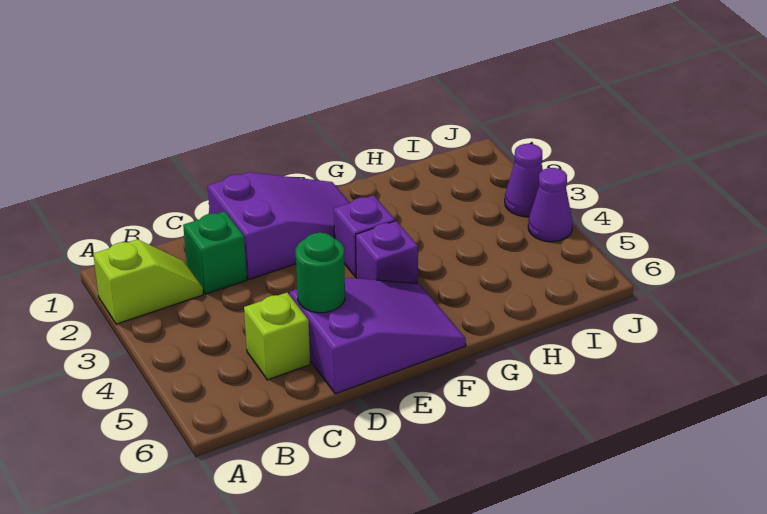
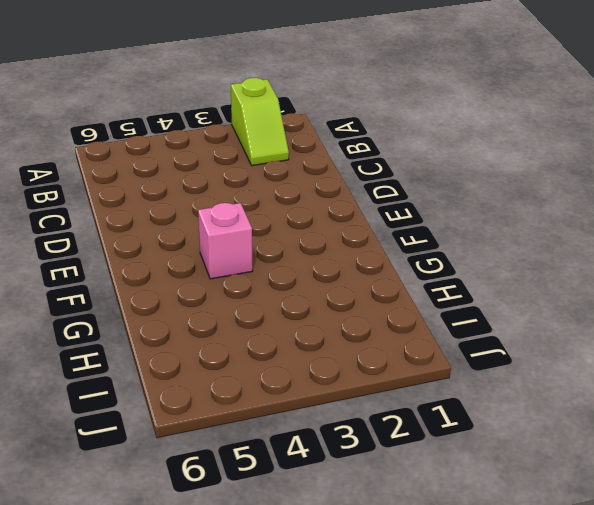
pink 1x1 brick [198,203,253,279] -> purple 1x1 brick [356,221,418,283]
none -> green 1x1 brick [183,211,247,294]
none -> lime 1x1 brick [244,293,310,380]

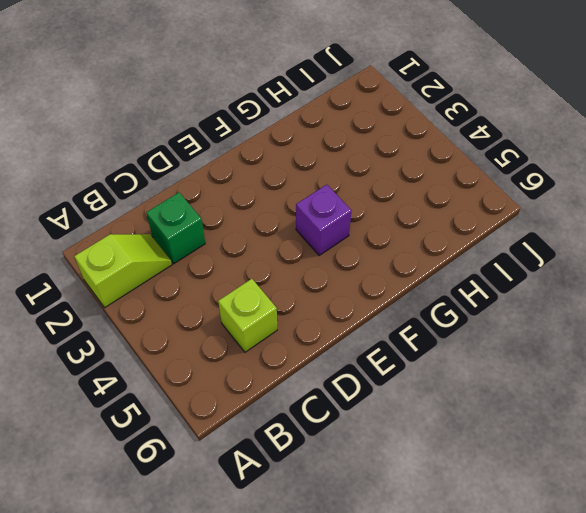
none -> purple 2x3 slope [208,172,350,280]
none -> purple 2x3 slope [290,278,466,394]

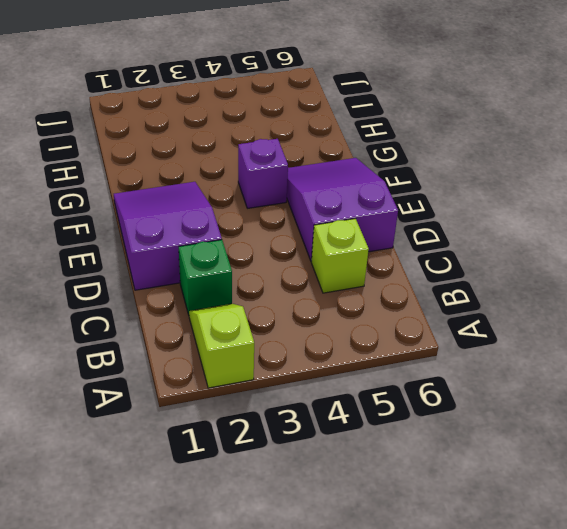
none -> purple 1x1 brick [334,195,395,277]
none -> purple 1x1 cone [505,144,543,217]

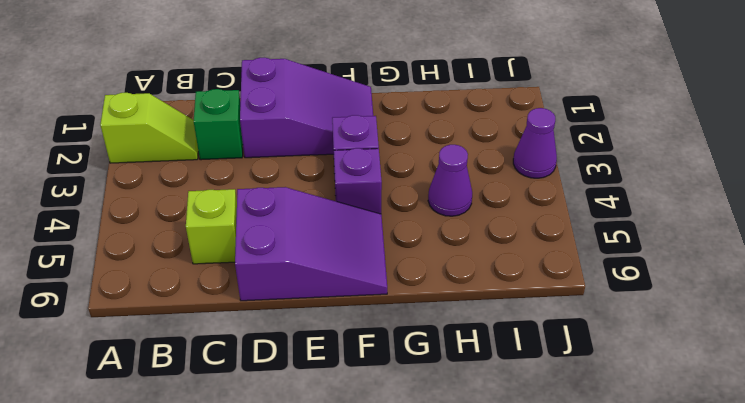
purple 1x1 cone [428,145,472,216] -> purple 1x1 cone moved to [528,168,573,242]
none -> green 1x1 round brick [296,233,345,313]

